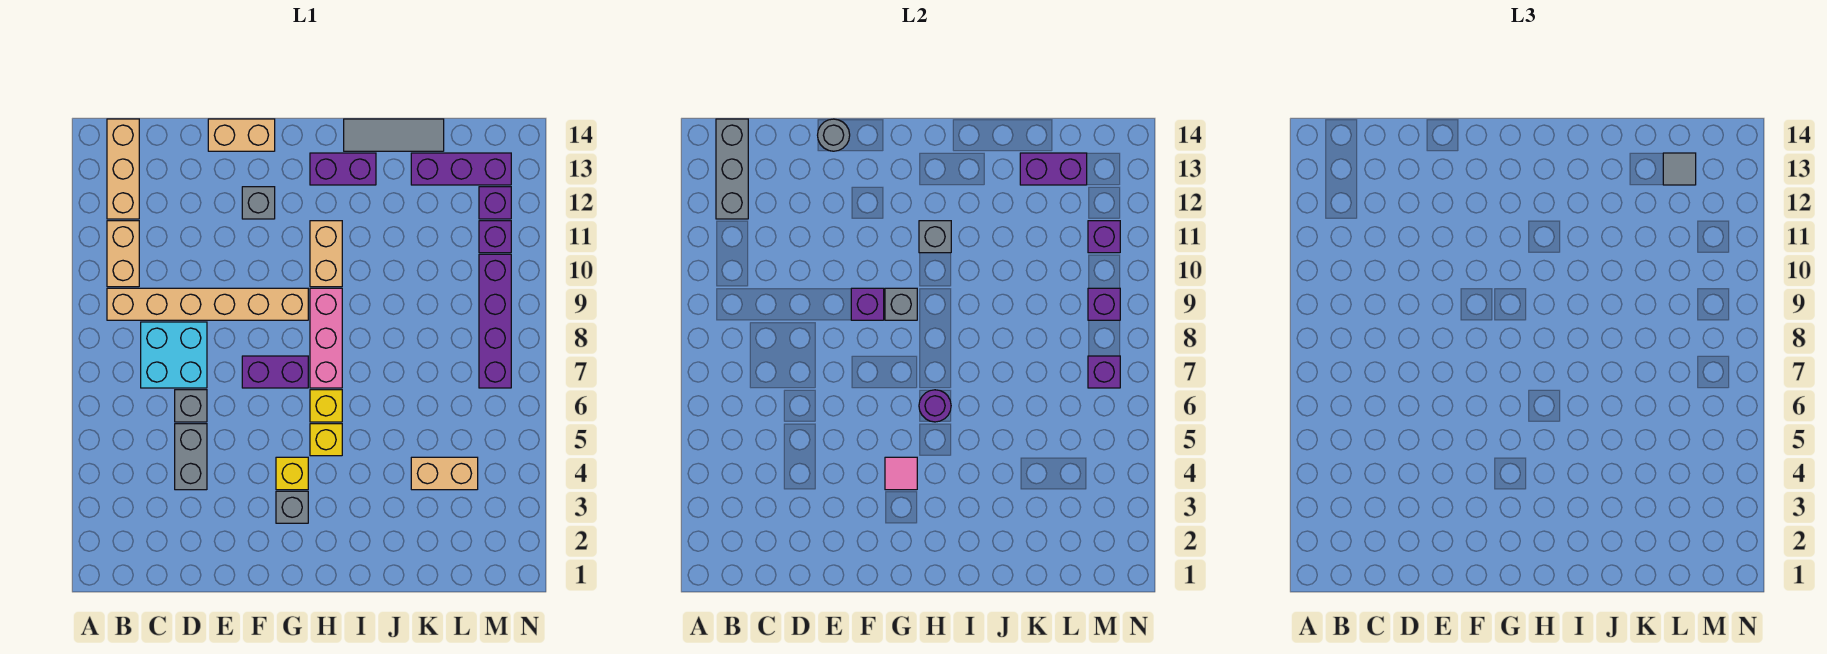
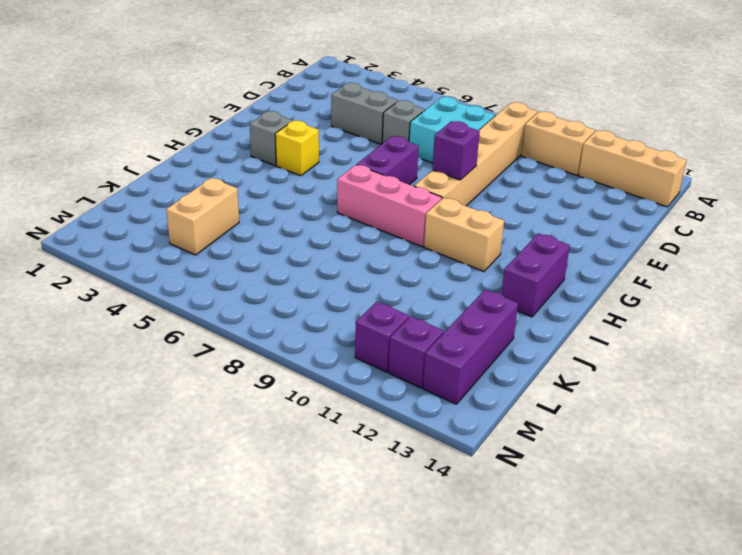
none -> tan 1x2 brick [208,119,275,151]
none -> grey 1x1 brick [242,187,275,219]
none -> yellow 1x1 brick [310,424,342,456]
none -> yellow 1x1 brick [310,390,342,422]

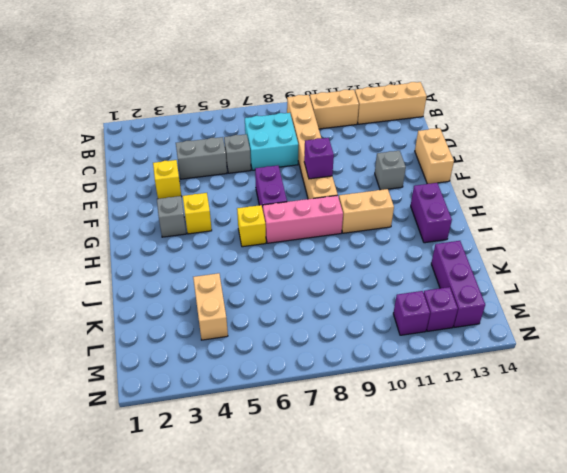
yellow 1x1 brick [153,160,181,199] -> yellow 1x1 brick moved to [310,424,342,456]
none -> grey 1x3 tile [344,119,444,151]
none -> purple 1x4 brick [479,254,511,388]
none -> grey 1x3 brick [716,119,748,219]
none -> grey 1x1 round brick [818,119,850,151]

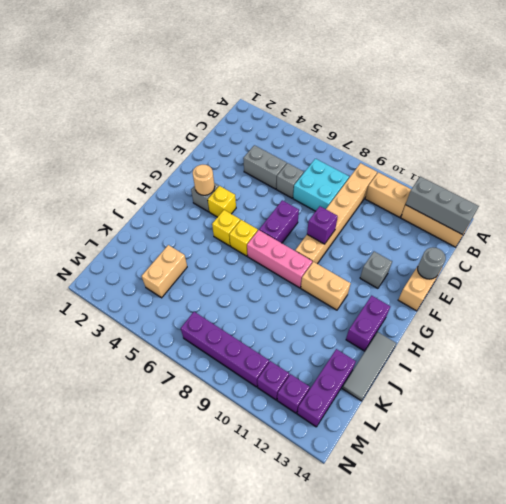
tan 1x1 round brick [193,165,215,195] -> none
none -> pink 1x1 tile [885,457,917,490]
none -> grey 1x1 brick [885,288,917,320]
none -> purple 1x1 round brick [919,390,951,422]
none -> grey 1x1 brick [919,221,951,253]

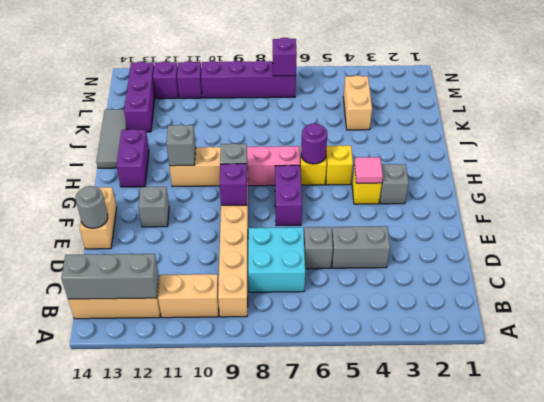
none -> purple 1x2 brick [1020,153,1087,185]
none -> purple 1x1 brick [1088,288,1120,320]
none -> purple 1x1 brick [1088,221,1120,253]
none -> grey 1x1 tile [1663,153,1696,185]

